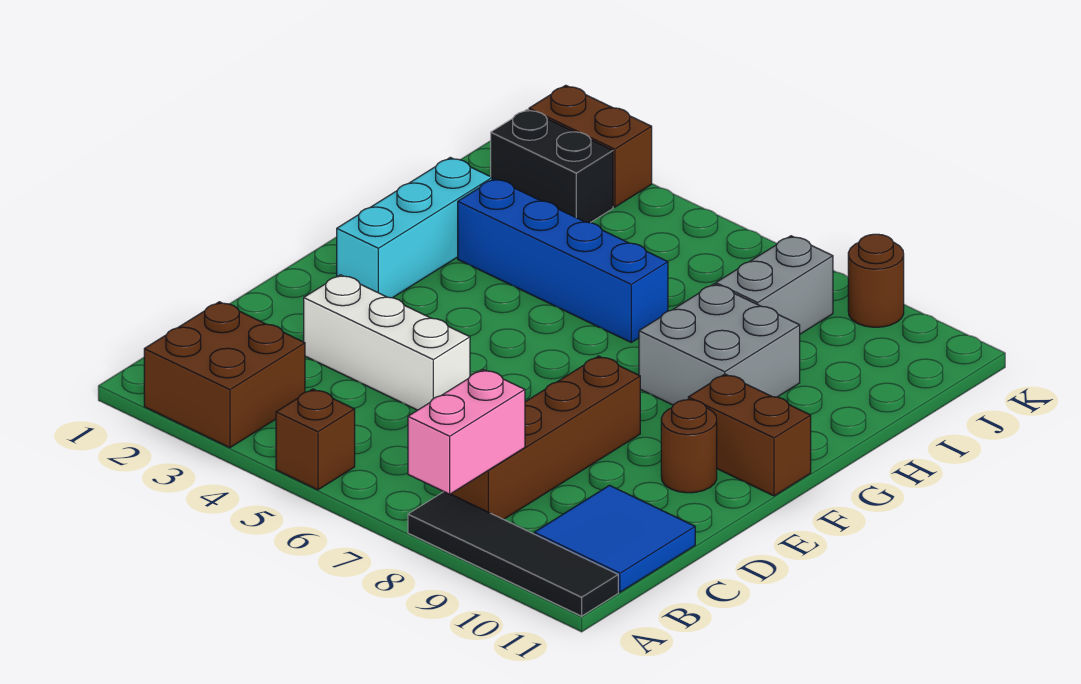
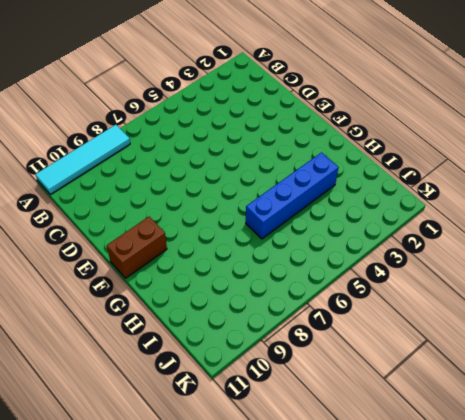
cyan 1x4 tile [36,125,130,194] -> black 1x4 tile [408,492,618,616]
none -> brown 2x2 brick [144,302,305,448]
none -> brown 1x1 brick [276,389,355,490]
none -> brown 1x4 brick [451,356,640,519]

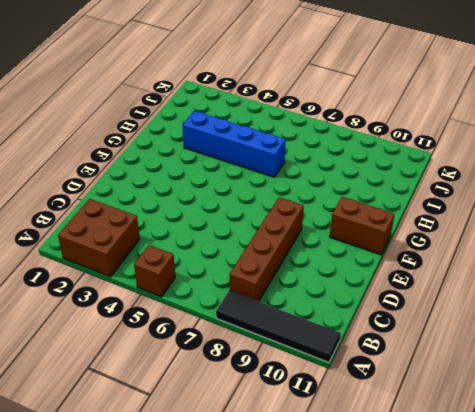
none -> blue 2x2 tile [534,485,695,592]
none -> white 1x3 brick [304,275,470,410]
none -> brown 1x1 round brick [661,400,717,493]

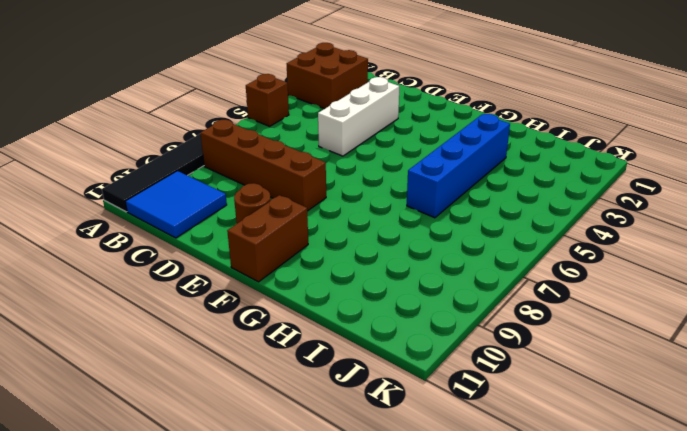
none -> cyan 1x3 brick [337,157,492,298]
none -> grey 2x2 brick [639,284,800,405]
none -> grey 1x2 brick [716,236,833,334]

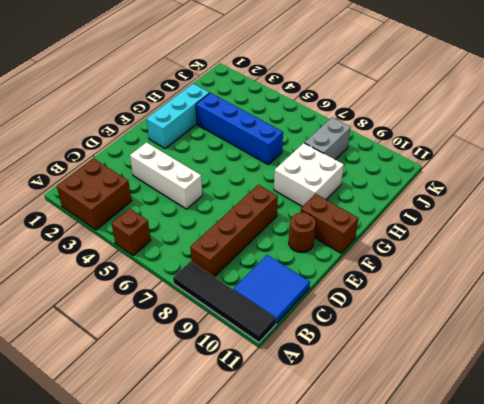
white 2x2 brick [274,143,344,207] -> grey 2x2 brick [639,284,800,405]
none -> black 1x2 brick [491,109,613,223]
none -> brown 1x2 brick [529,85,652,207]
none -> brown 1x1 round brick [848,234,904,327]

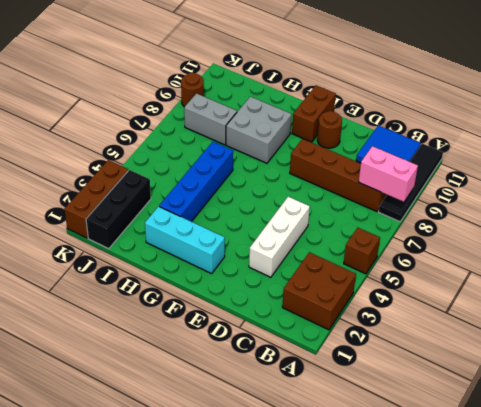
black 1x3 brick [86,170,151,249] -> black 1x2 brick [491,109,613,223]
brown 1x3 brick [64,160,128,238] -> brown 1x2 brick [529,85,652,207]

